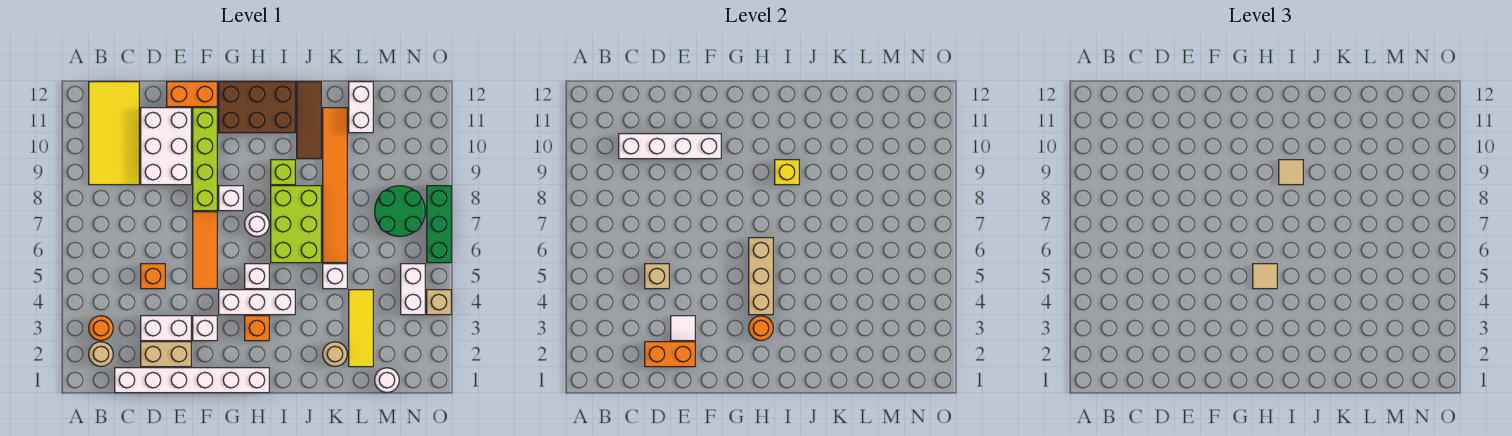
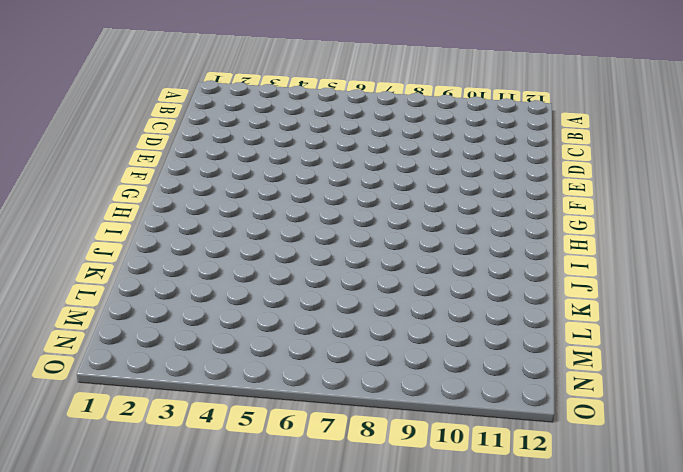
none -> tan 1x1 round brick [89,342,113,366]
none -> orange 1x1 round brick [89,316,113,340]
none -> yellow 2x4 tile [89,82,139,185]
none -> white 1x6 brick [115,368,269,393]

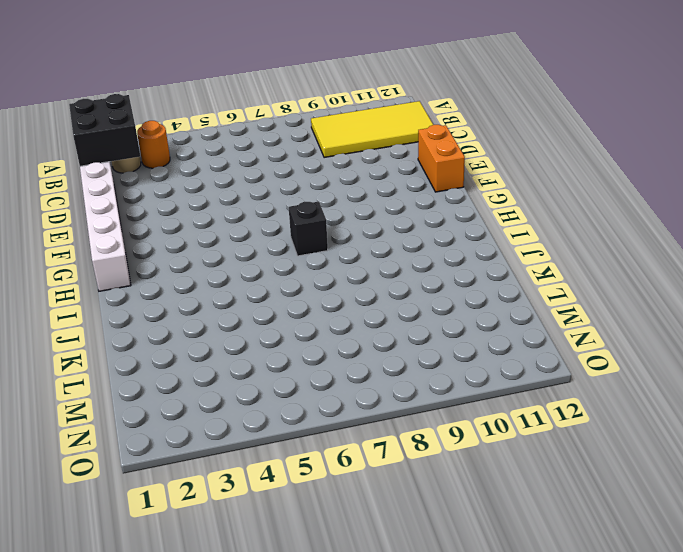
black 2x2 brick [69,94,140,166] -> none
black 1x1 brick [289,202,328,256] -> white 1x1 round brick [245,212,269,236]
none -> tan 1x2 brick [141,342,191,367]
none -> white 1x2 brick [141,316,191,341]
none -> orange 1x1 brick [141,264,165,289]
none -> white 2x3 brick [141,108,191,185]

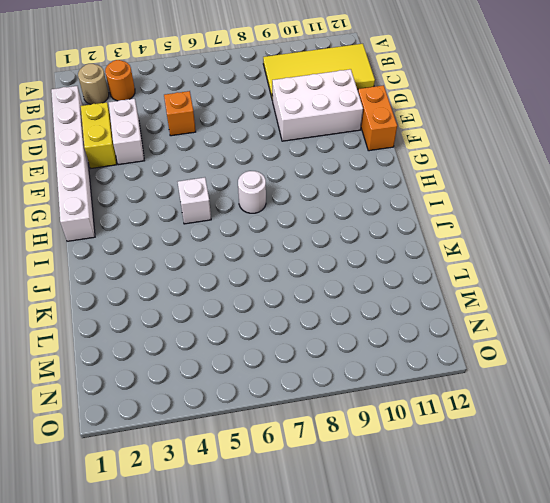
yellow 1x2 brick [81,102,117,169] -> tan 1x2 brick [141,342,191,367]
none -> white 1x1 brick [193,316,217,341]
none -> orange 1x3 tile [193,212,217,289]
none -> lime 1x4 brick [193,108,217,211]
none -> white 1x3 brick [219,290,295,315]

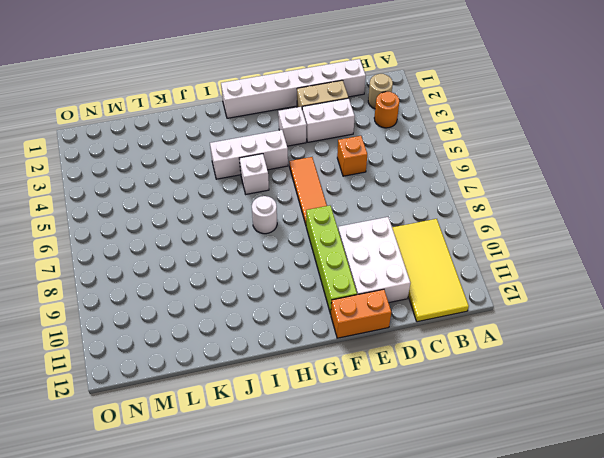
none -> white 1x1 brick [219,186,243,211]
none -> brown 2x3 brick [219,82,295,133]
none -> orange 1x1 brick [245,316,269,341]
none -> lime 2x3 brick [271,186,321,263]

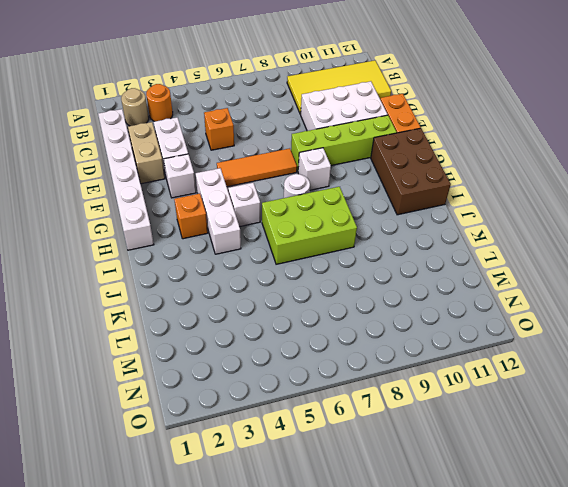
none -> lime 1x1 brick [271,160,295,185]
none -> brown 1x3 tile [297,82,321,159]
none -> tan 1x1 round brick [323,342,347,366]
none -> white 1x1 brick [323,264,347,289]

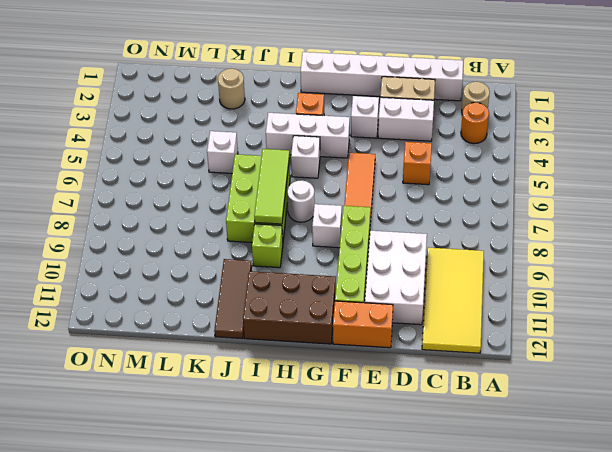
lime 1x3 tile [254,149,290,224] -> none
none -> orange 1x6 tile [323,108,347,263]
none -> yellow 1x3 tile [349,290,373,367]
none -> white 1x2 brick [349,82,373,133]
none -> white 1x1 round brick [375,368,399,392]

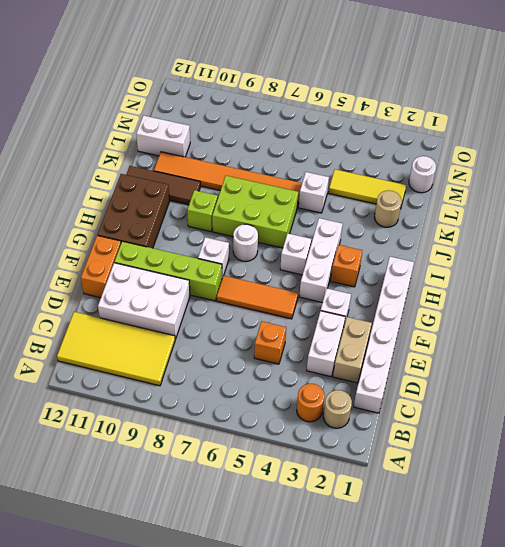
none -> green 2x2 round brick [375,186,425,237]
none -> white 1x2 brick [401,264,425,315]
none -> tan 1x1 brick [427,290,451,315]
none -> green 1x3 brick [427,186,451,263]

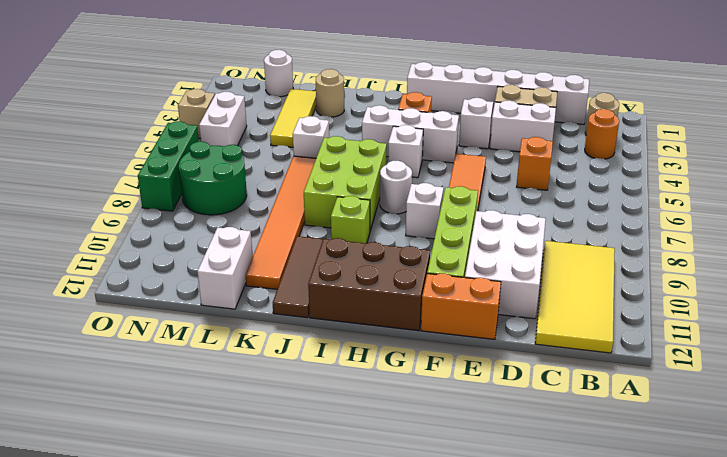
none -> white 1x4 brick [619,134,721,159]
none -> orange 1x2 brick [645,342,695,367]
none -> tan 1x1 brick [645,264,669,289]
none -> white 1x1 tile [671,316,695,341]

